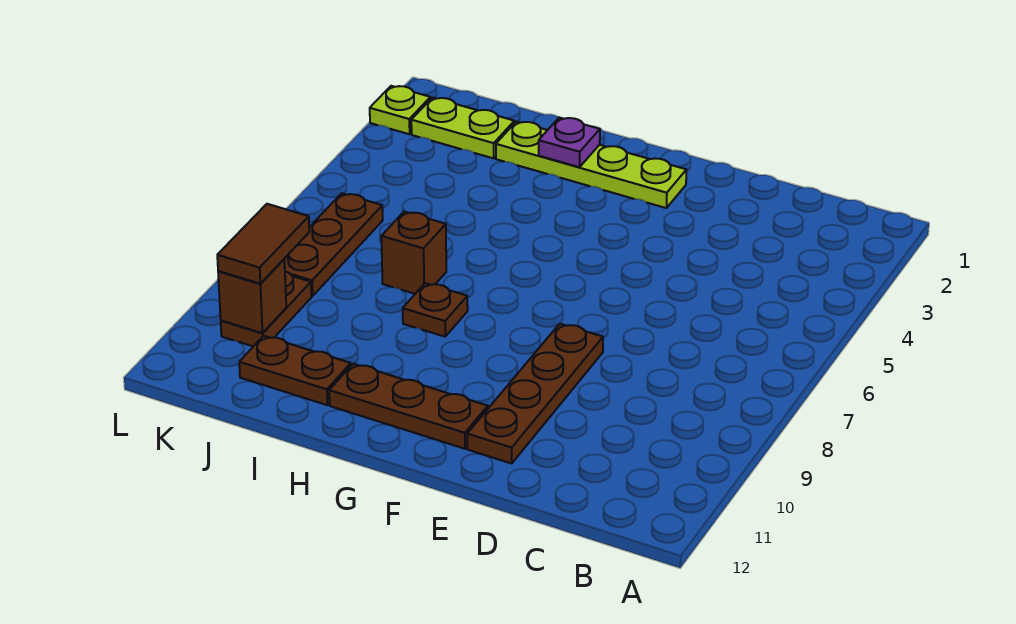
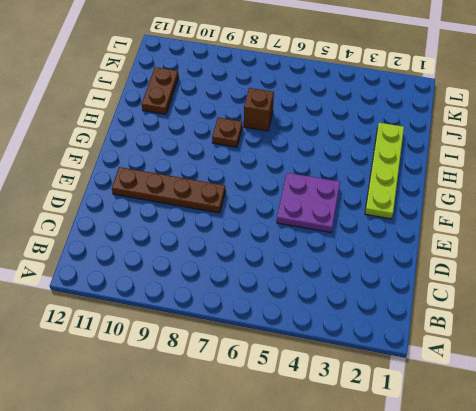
purple 2x2 plate [277,173,340,232] -> none
none -> brown 1x3 plate [329,364,488,449]
none -> lime 1x2 plate [411,98,514,158]
none -> brown 1x3 plate [284,193,383,296]

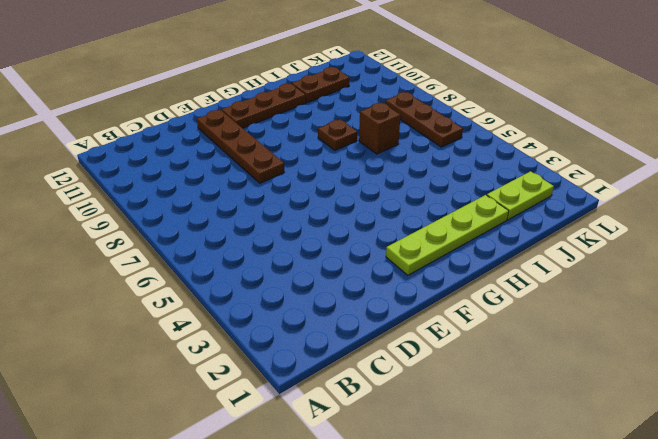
none -> brown 1x2 plate [221,272,312,346]
none -> lime 1x1 plate [370,86,430,134]
none -> purple 1x1 plate [539,118,600,167]

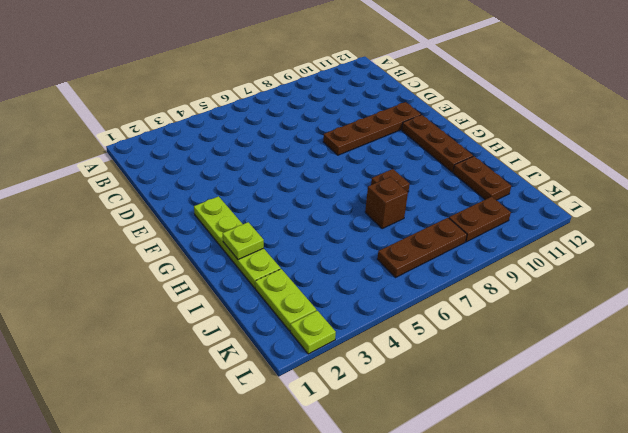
lime 1x1 plate [223,222,264,260] -> purple 1x1 plate [539,118,600,167]
none -> brown 1x1 brick [218,259,286,333]
none -> brown 1x2 tile [217,204,309,284]

